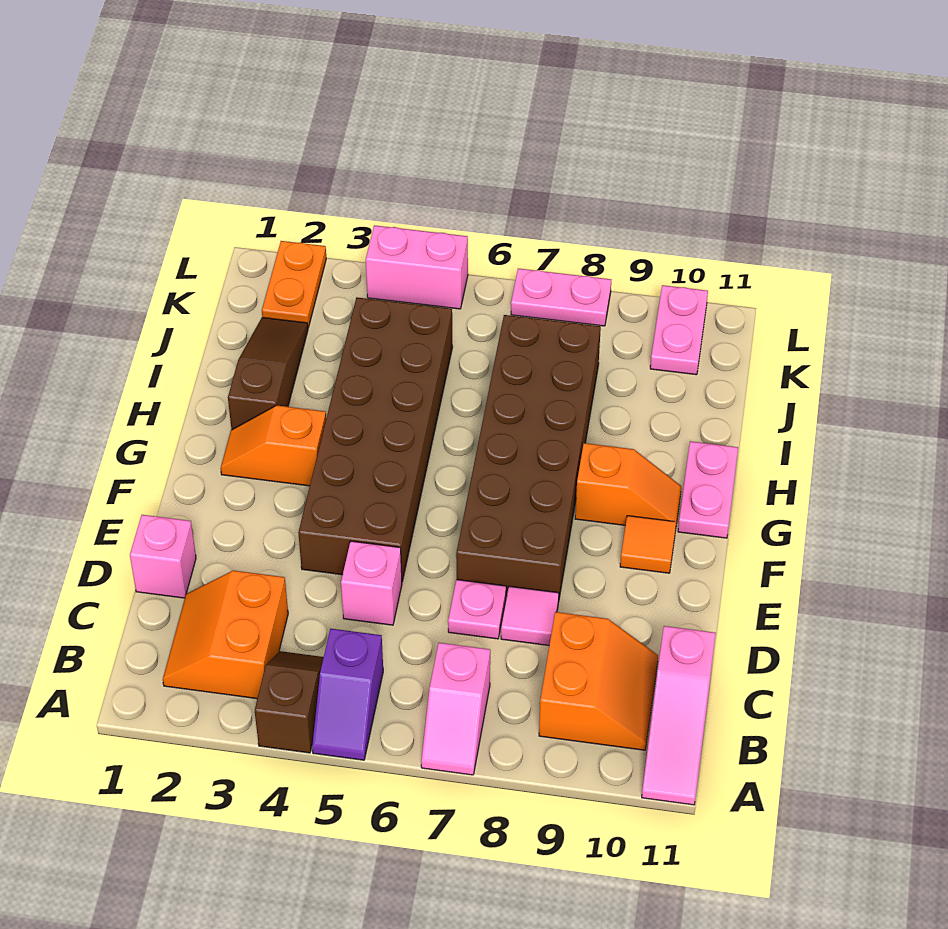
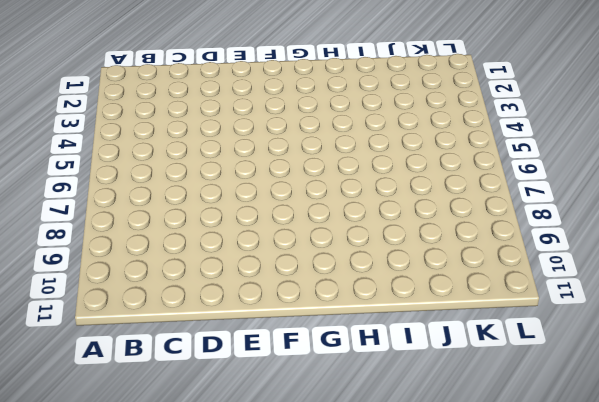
none -> brown 1x2 slope [255,651,324,753]
none -> purple 1x2 slope [312,629,383,760]
none -> pink 1x2 slope [421,643,490,775]

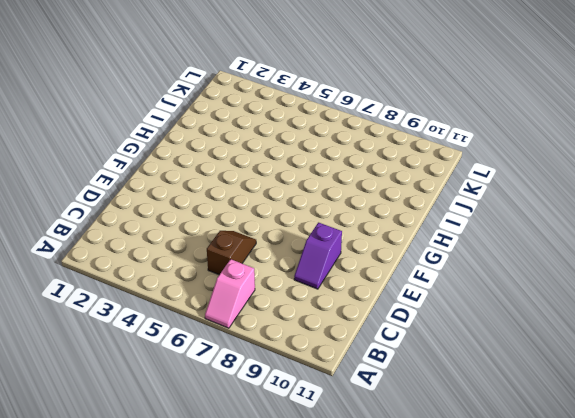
brown 1x2 slope [207,231,256,275] -> brown 1x2 slope moved to [255,651,324,753]
purple 1x2 slope [294,223,342,289] -> purple 1x2 slope moved to [312,629,383,760]
none -> pink 1x3 slope [642,626,716,805]
none -> orange 2x2 slope [163,570,288,699]
none -> orange 2x2 slope [539,612,658,750]

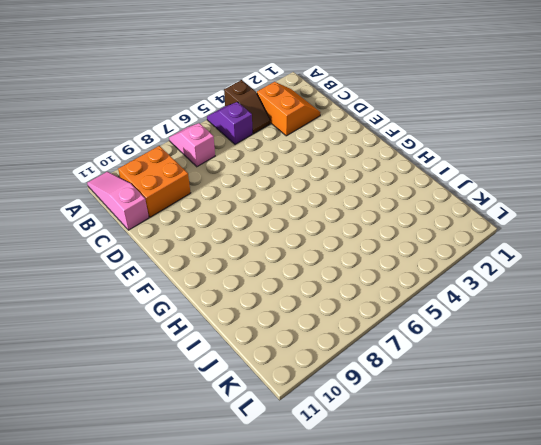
orange 2x2 brick [118,146,190,217] -> orange 2x2 slope [539,612,658,750]
none -> pink 1x1 brick [130,515,196,598]
none -> pink 1x1 brick [341,541,402,625]
none -> pink 1x1 plate [448,580,506,639]

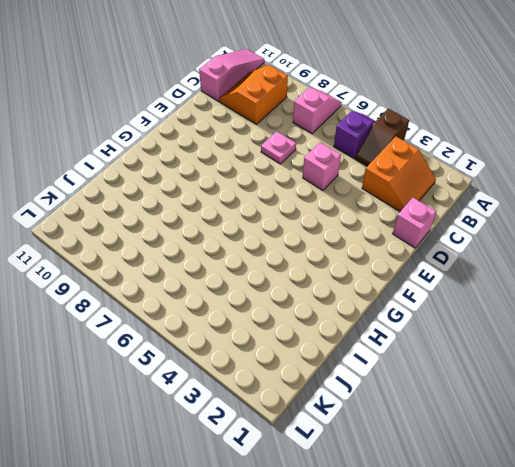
none -> pink 1x1 tile [501,586,559,645]
none -> brown 2x6 brick [298,297,452,582]
none -> brown 2x6 brick [456,315,601,602]

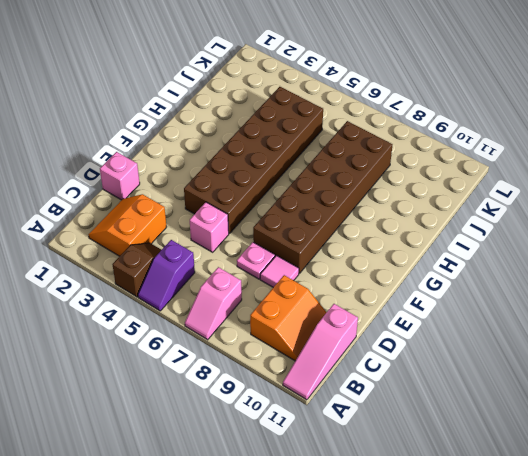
none -> orange 1x1 tile [620,516,676,573]
none -> orange 1x2 slope [221,405,326,486]
none -> orange 1x2 slope [575,443,681,525]

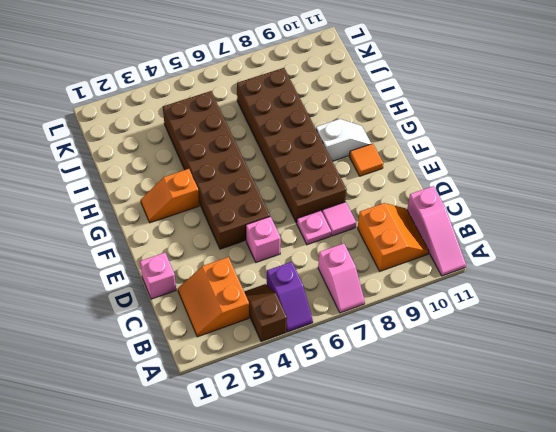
white 1x2 slope [316,119,371,161] -> orange 1x2 slope [575,443,681,525]
none -> pink 1x2 plate [678,441,738,538]
none -> brown 1x3 slope [228,318,308,430]
none -> orange 1x2 plate [262,241,326,328]

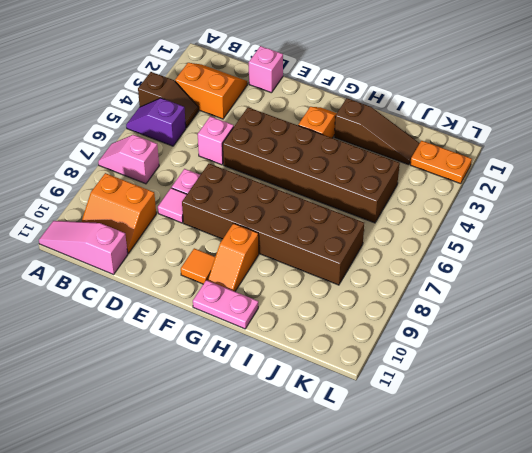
none -> pink 1x2 plate [650,285,708,375]
none -> pink 1x2 brick [366,225,468,309]
none -> pink 1x2 plate [511,269,611,326]

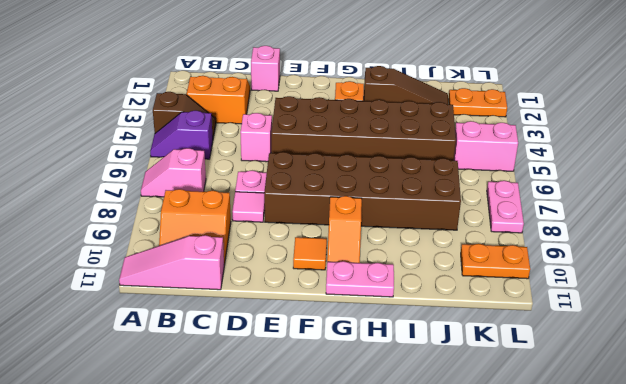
pink 1x2 brick [454,121,518,171] -> pink 1x2 brick turned to [366,225,468,309]
orange 1x2 plate [461,244,530,279] -> pink 1x2 plate [650,285,708,375]

